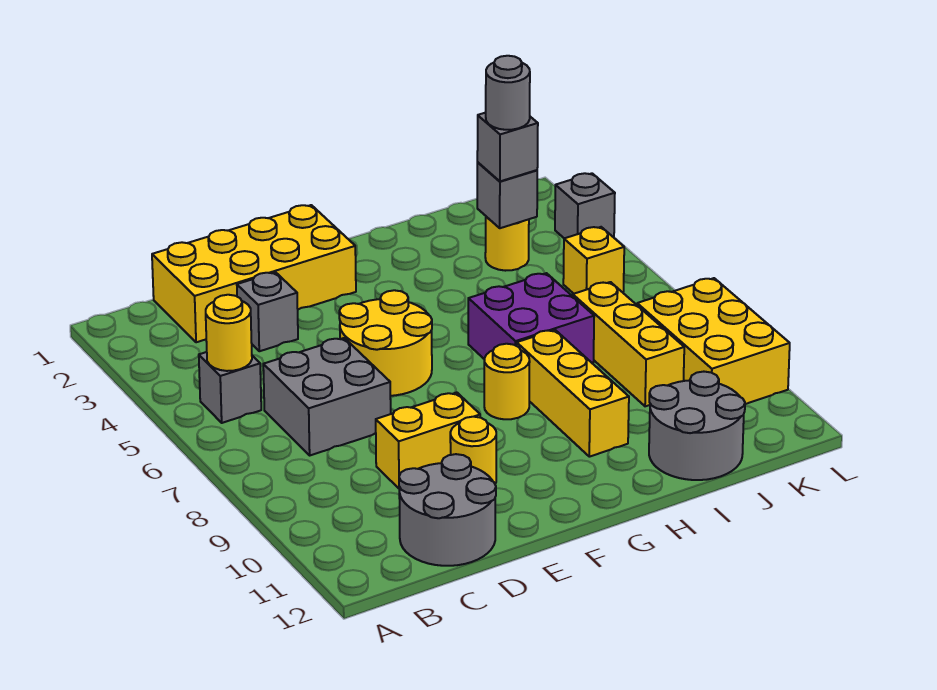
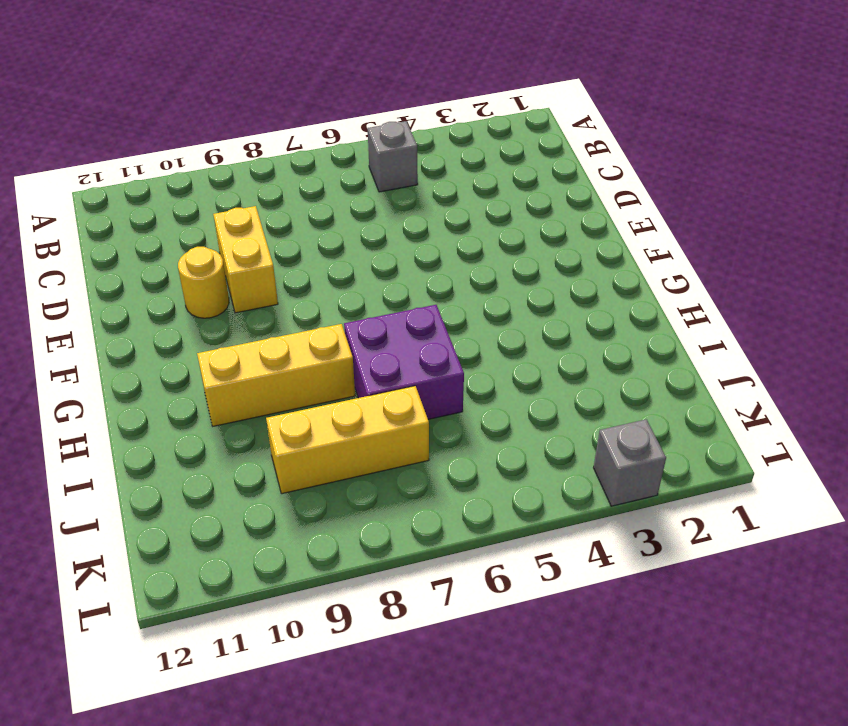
none -> yellow 2x4 brick [152,205,356,342]
none -> grey 2x2 brick [263,338,391,455]
none -> grey 2x2 round brick [399,454,496,566]

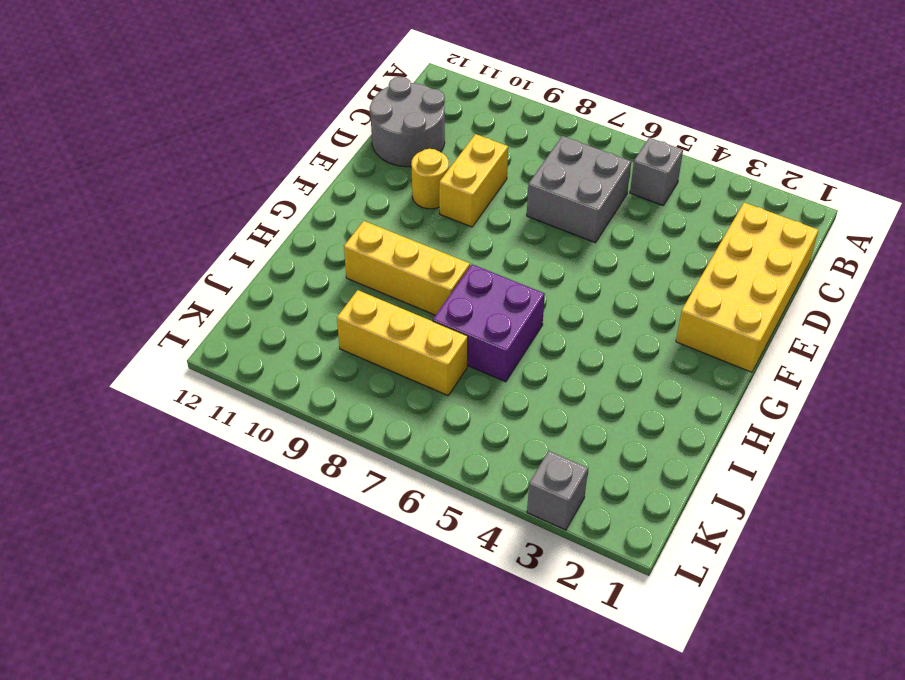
none -> grey 1x1 brick [237,272,298,351]
none -> yellow 2x2 round brick [339,290,432,396]
none -> yellow 1x1 round brick [484,344,530,419]

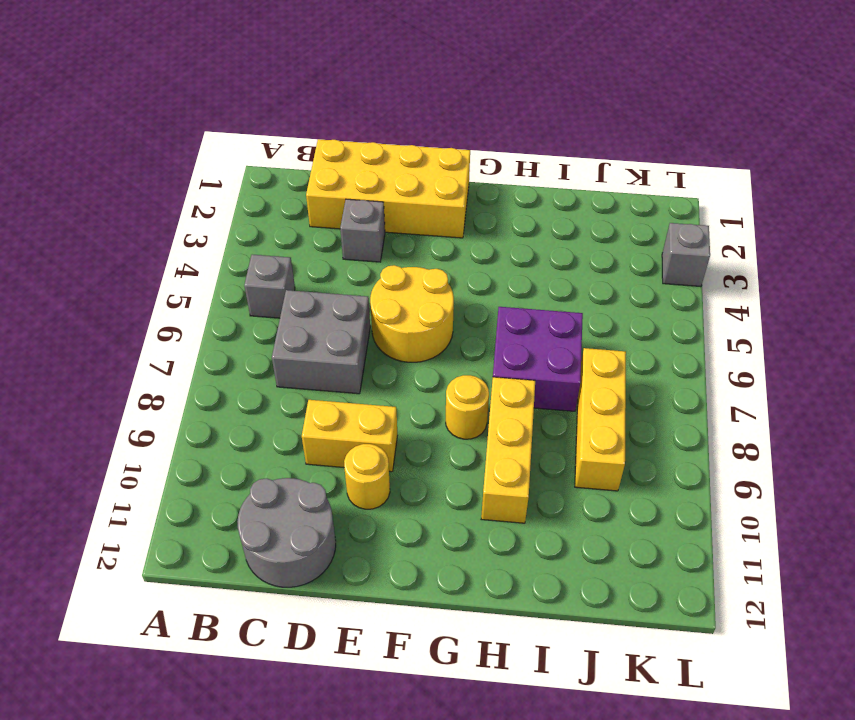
none -> grey 2x2 round brick [649,372,745,480]
none -> yellow 1x1 round brick [485,217,529,271]
none -> yellow 1x1 brick [563,227,624,294]

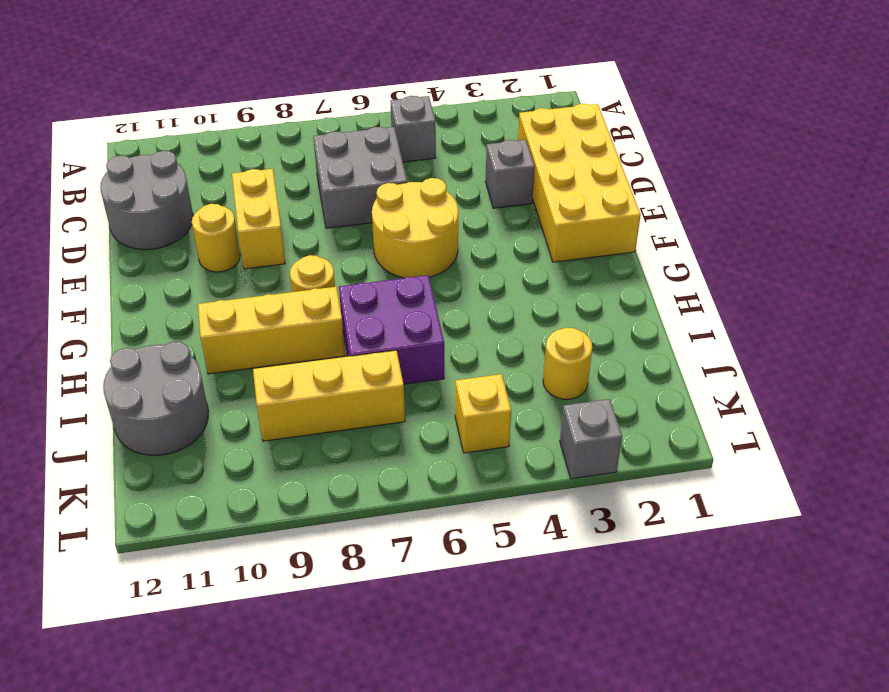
none -> yellow 2x3 brick [637,278,790,404]
none -> yellow 1x1 round brick [206,295,252,371]
none -> grey 1x1 brick [477,163,537,228]

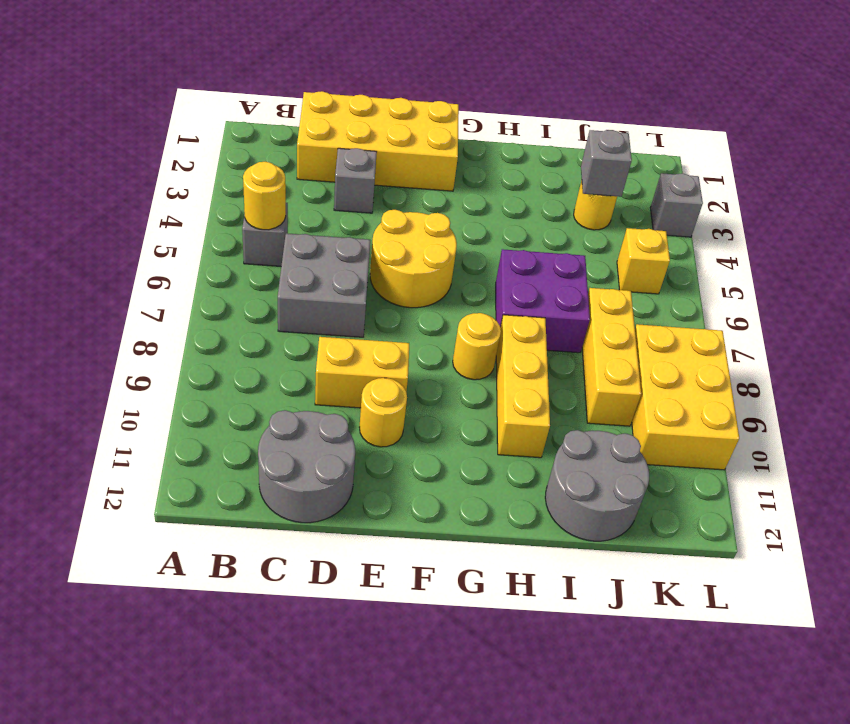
none -> grey 1x1 brick [477,113,538,181]
none -> grey 1x1 round brick [486,56,530,130]

